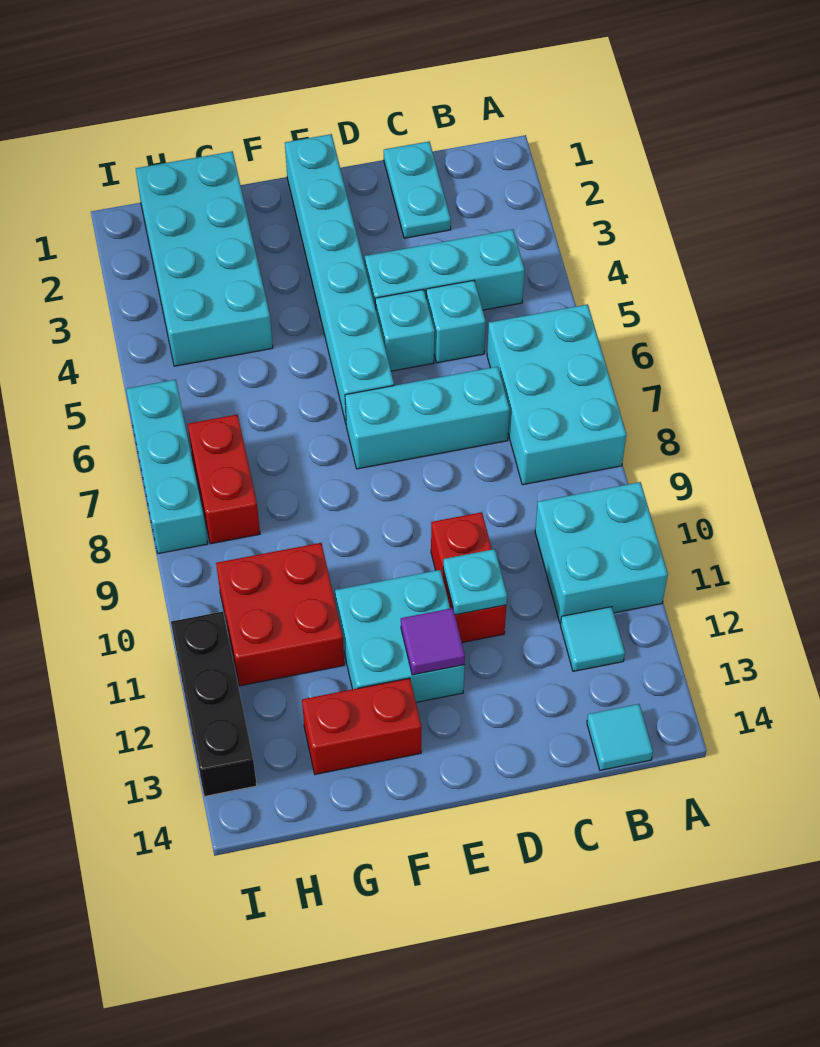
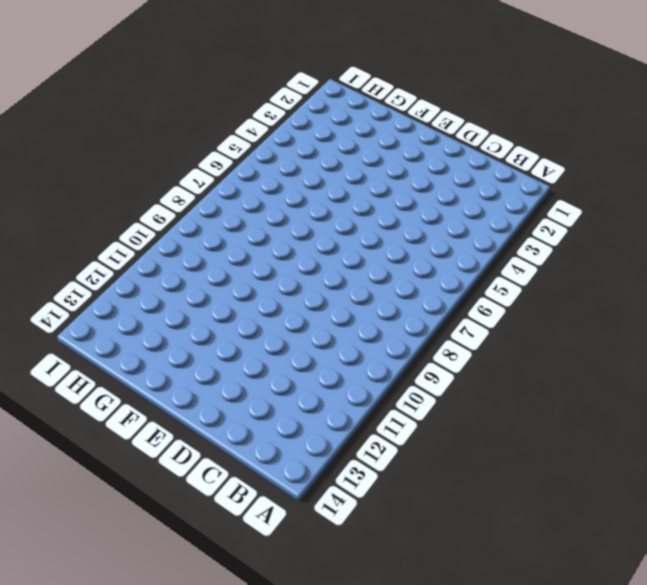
none -> cyan 2x3 brick [487,304,626,485]
none -> cyan 2x2 brick [535,482,668,623]
none -> cyan 1x3 brick [365,229,524,310]

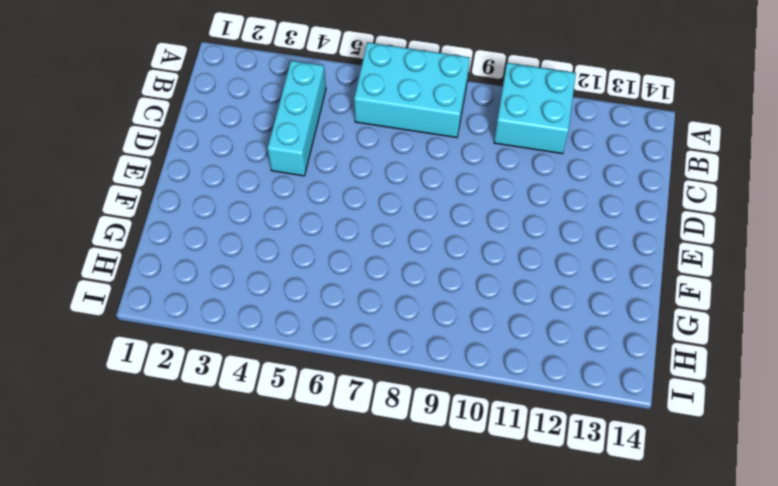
none -> cyan 1x1 tile [560,607,625,671]
none -> cyan 1x1 tile [587,704,653,770]
none -> cyan 1x2 plate [384,142,451,238]

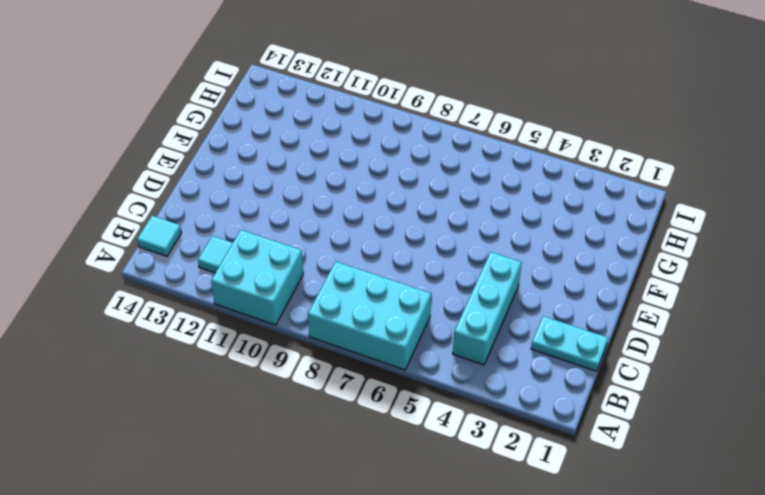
none -> cyan 1x1 brick [426,280,486,363]
none -> cyan 1x3 brick [345,367,510,469]
none -> cyan 1x1 brick [375,289,435,371]

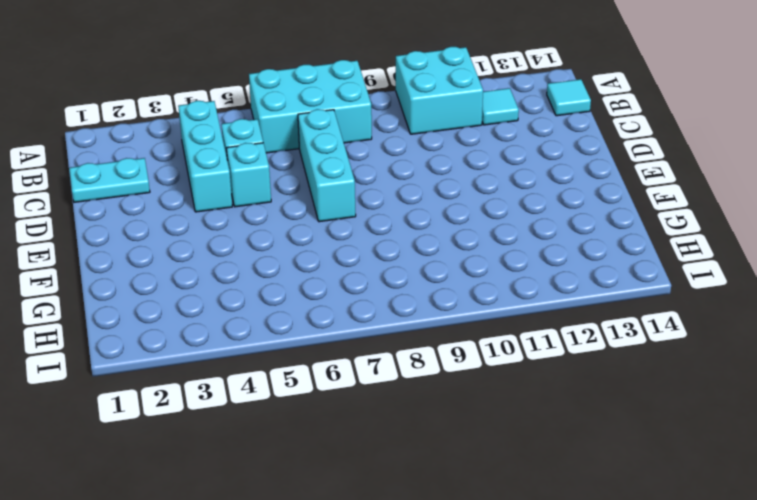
none -> red 1x2 brick [431,512,506,643]
none -> cyan 1x6 brick [285,134,394,423]
none -> cyan 2x2 brick [335,570,465,702]

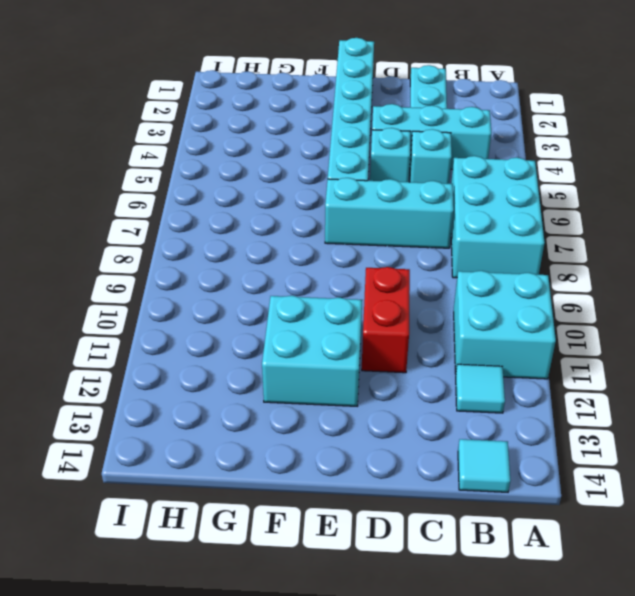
none -> red 1x2 brick [302,678,422,774]
none -> cyan 2x4 brick [136,151,273,366]
none -> red 2x2 brick [216,543,344,686]

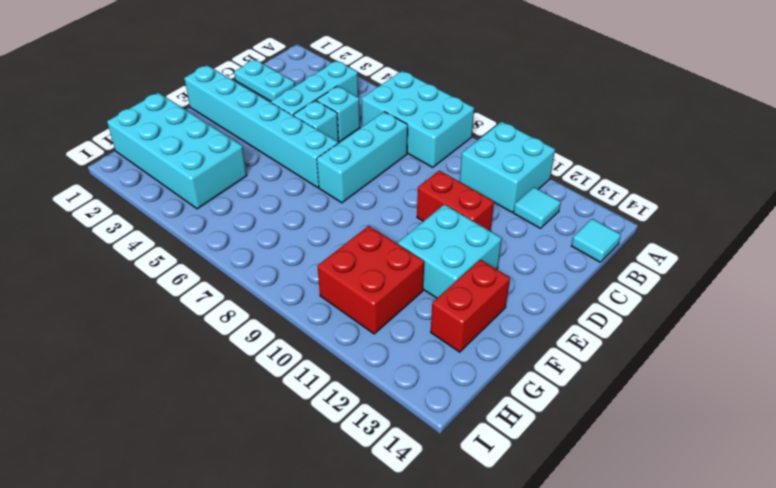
none -> red 1x2 brick [188,415,260,544]
none -> cyan 1x3 brick [126,380,208,554]
none -> black 1x3 brick [171,612,257,797]

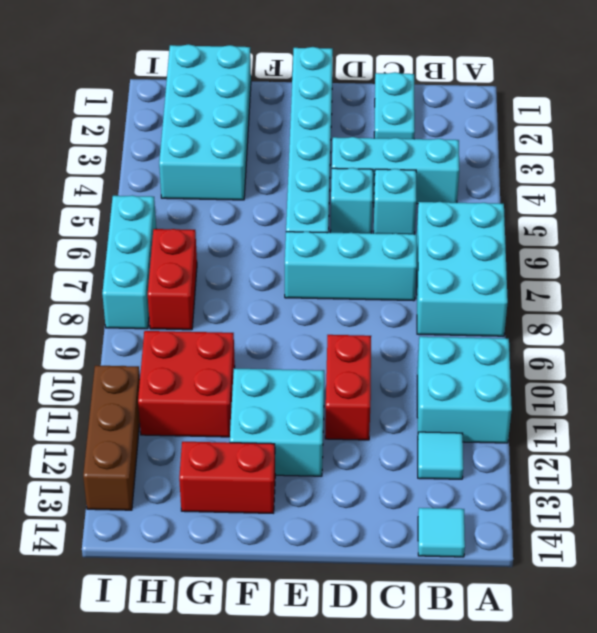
brown 1x3 brick [83,366,140,510] -> black 1x3 brick [171,612,257,797]
none -> cyan 1x1 plate [443,549,507,615]
none -> purple 1x1 tile [401,608,465,675]

